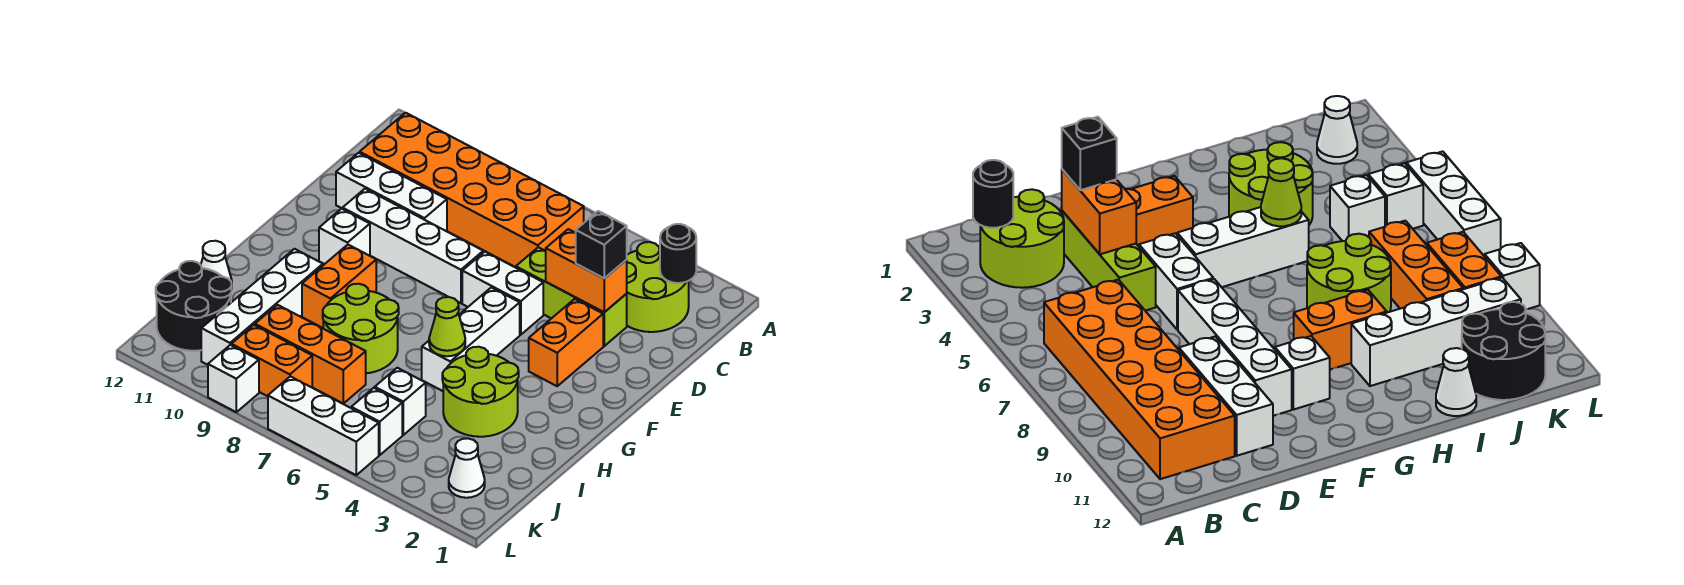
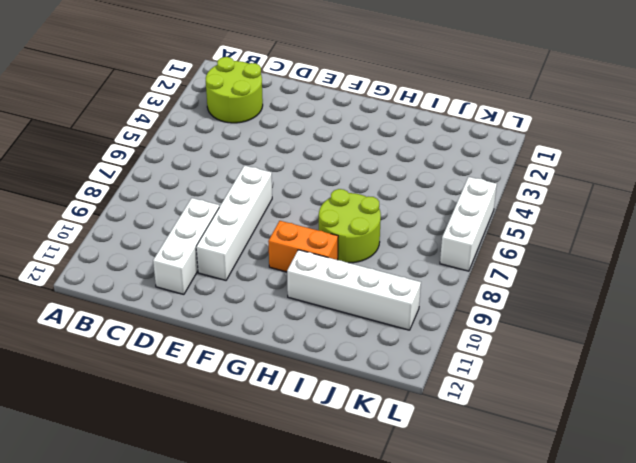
none -> orange 2x6 brick [360,113,584,267]
none -> lime 1x3 brick [516,247,627,346]
none -> orange 1x2 brick [529,299,603,386]

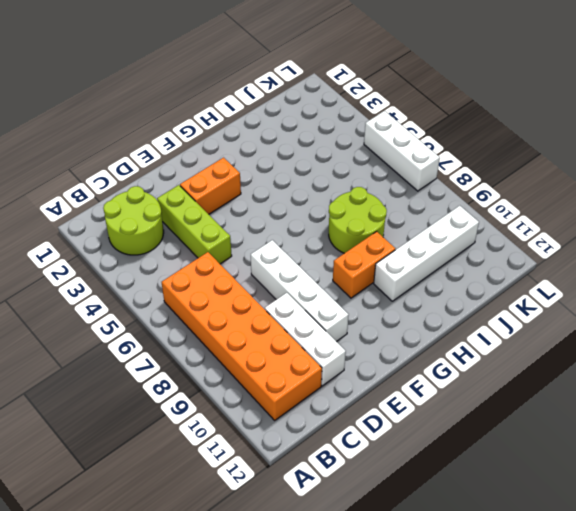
none -> white 1x2 brick [462,252,543,335]
none -> white 1x3 brick [422,287,520,391]
none -> white 1x1 brick [319,209,370,264]

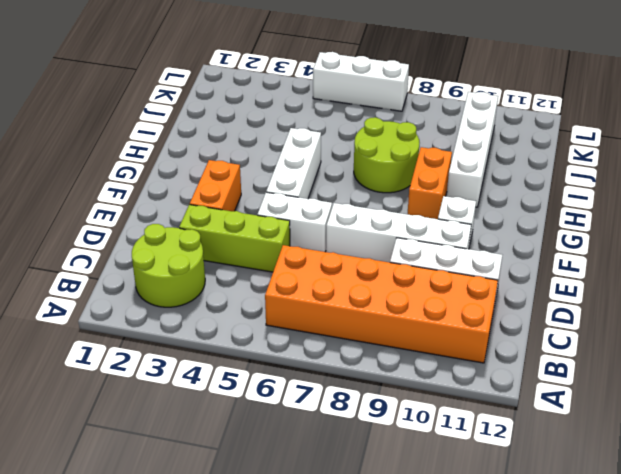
none -> lime 2x2 round brick [442,347,519,437]
none -> white 1x1 cone [201,241,232,284]
none -> white 1x1 brick [375,368,426,435]

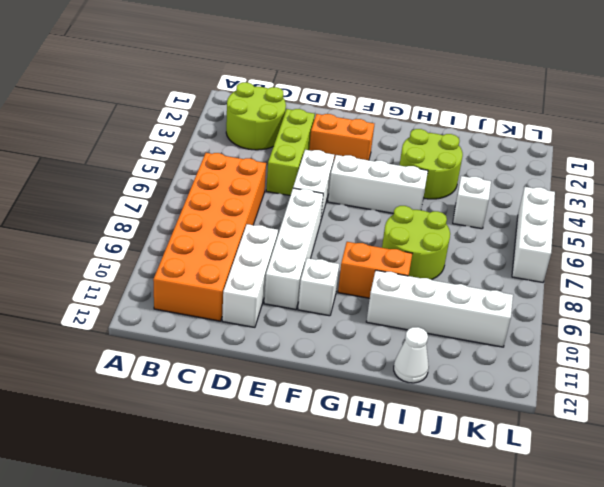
none -> orange 1x3 brick [255,305,366,403]
none -> black 2x2 round brick [156,261,232,351]
none -> white 1x1 cone [449,438,485,498]

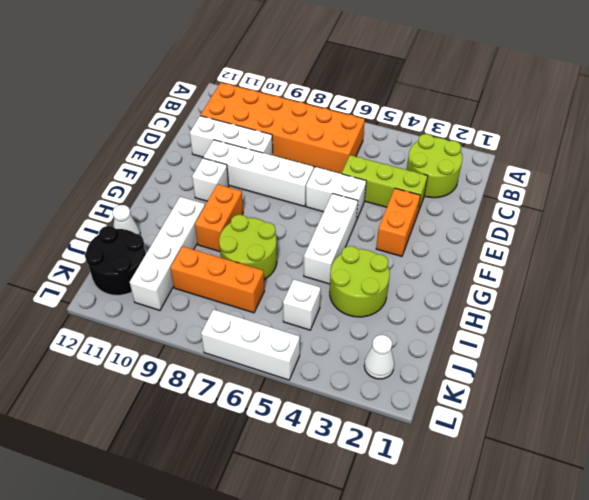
none -> white 1x1 brick [351,388,402,455]
none -> orange 1x2 brick [231,325,312,396]
none -> white 1x1 brick [208,345,259,412]

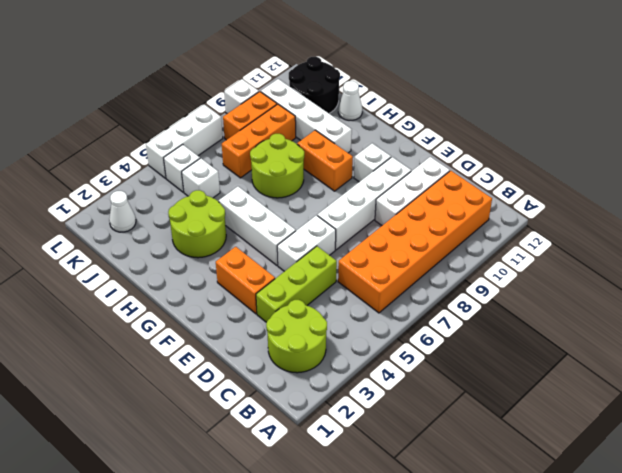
none -> black 1x1 round brick [660,224,696,283]
none -> orange 1x2 brick [546,229,627,312]
none -> lime 1x1 cone [429,297,465,356]

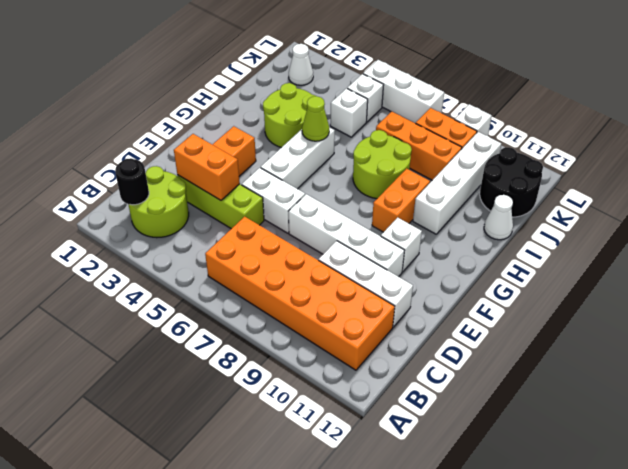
none -> black 1x1 brick [576,211,627,278]

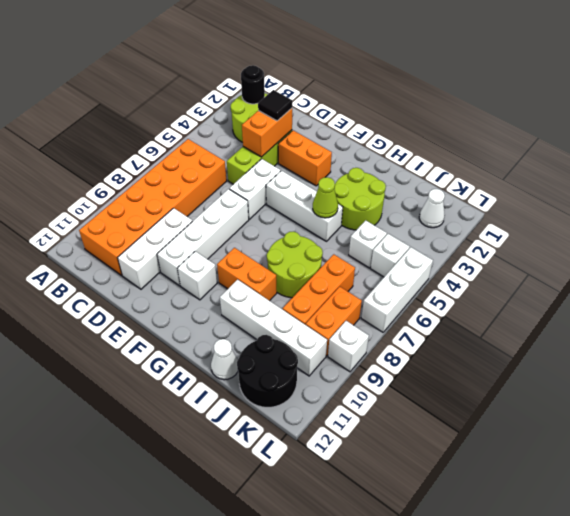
black 1x1 tile [258,90,292,121] -> black 1x1 brick [576,211,627,278]

